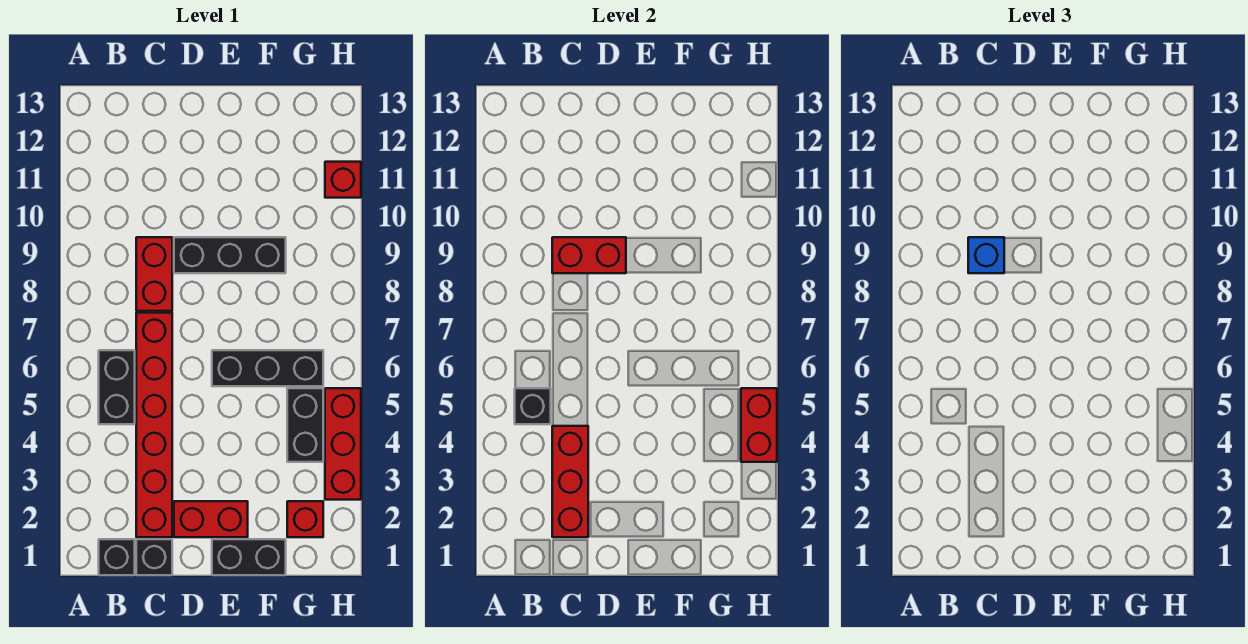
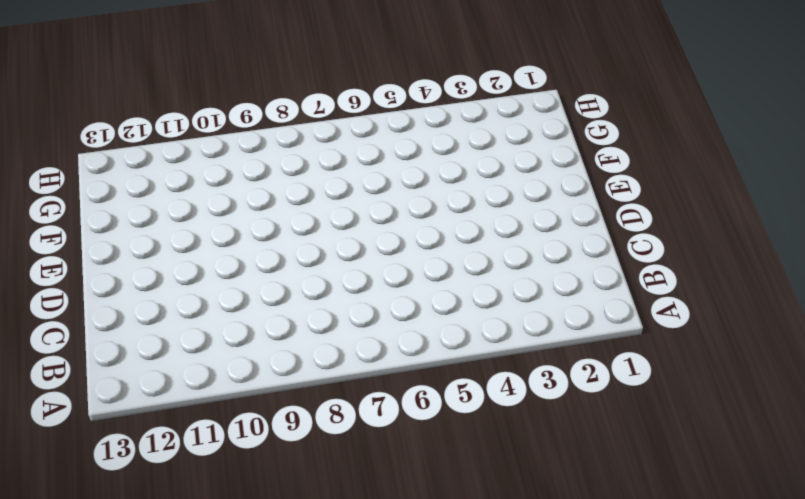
none -> black 1x1 brick [99,539,135,575]
none -> black 1x2 brick [99,350,135,424]
none -> black 1x1 brick [136,539,172,575]

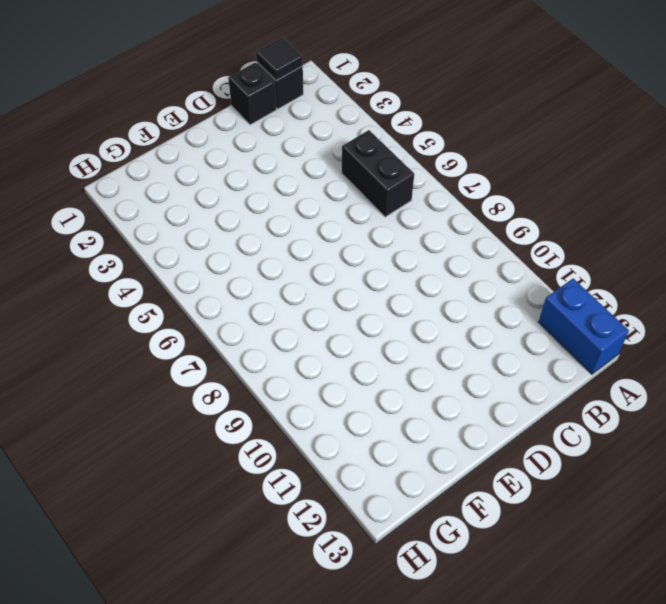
blue 1x2 brick [538,279,629,374] -> none
black 1x1 tile [256,37,303,81] -> none
none -> red 1x6 brick [136,313,172,537]
none -> red 1x2 brick [136,237,172,311]
none -> red 1x2 brick [174,501,248,537]

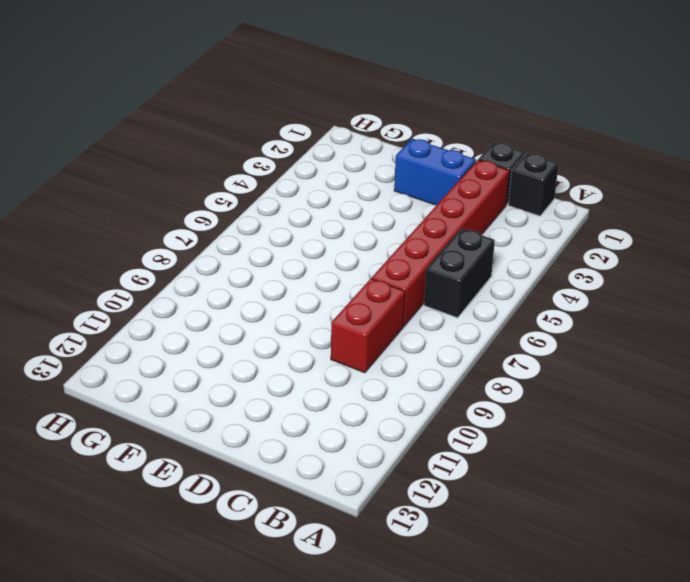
blue 1x2 brick [394,139,476,205] -> red 1x2 brick [174,501,248,537]
none -> black 1x3 brick [174,237,286,273]
none -> black 1x2 brick [212,539,286,575]
none -> black 1x3 brick [212,350,323,386]

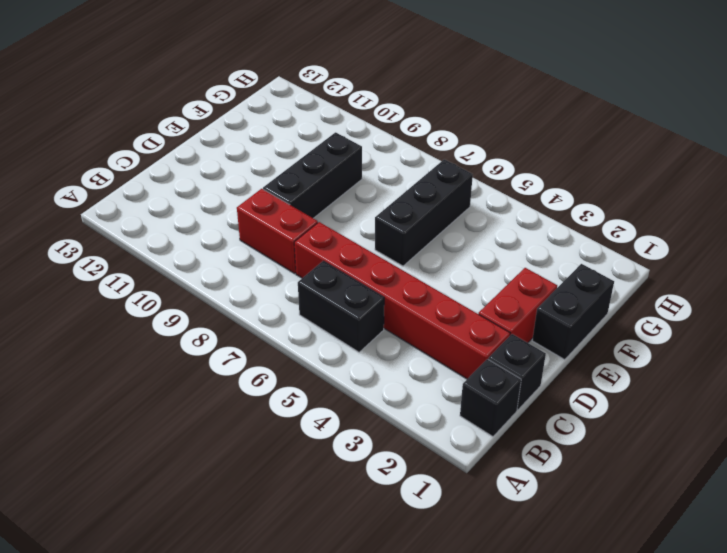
none -> red 1x1 brick [287,501,323,537]
none -> black 1x2 brick [287,388,323,462]
none -> red 1x3 brick [325,388,361,500]

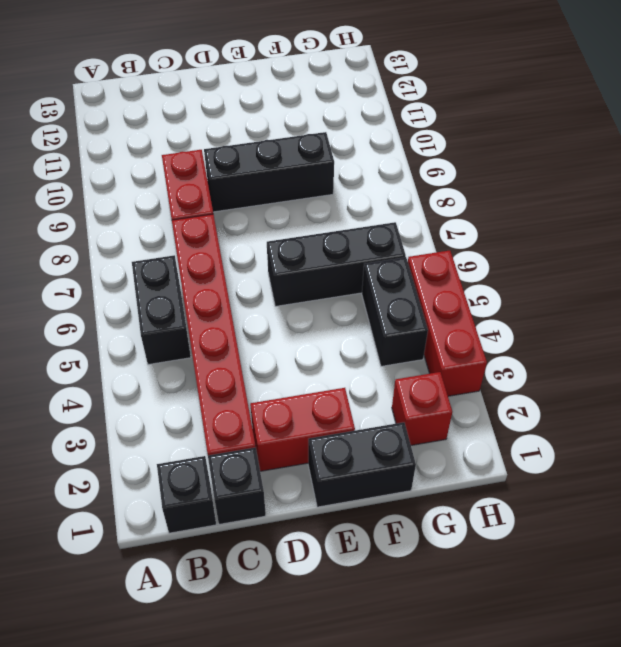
none -> red 1x1 brick [325,162,361,198]
none -> black 1x1 brick [515,388,551,424]
none -> red 1x3 brick [552,426,588,537]

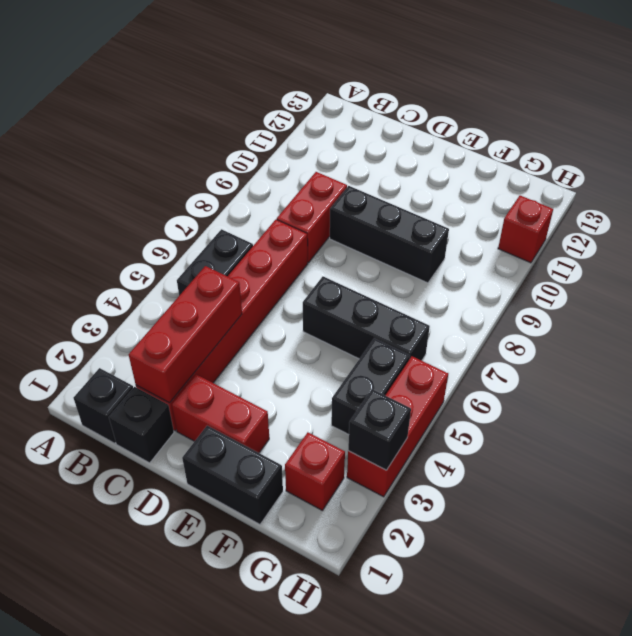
black 1x1 brick [348,389,411,470] -> black 1x1 brick moved to [515,388,551,424]
none -> red 1x2 brick [552,237,626,273]
none -> red 1x2 brick [741,388,777,462]
none -> blue 1x1 brick [968,237,1004,273]

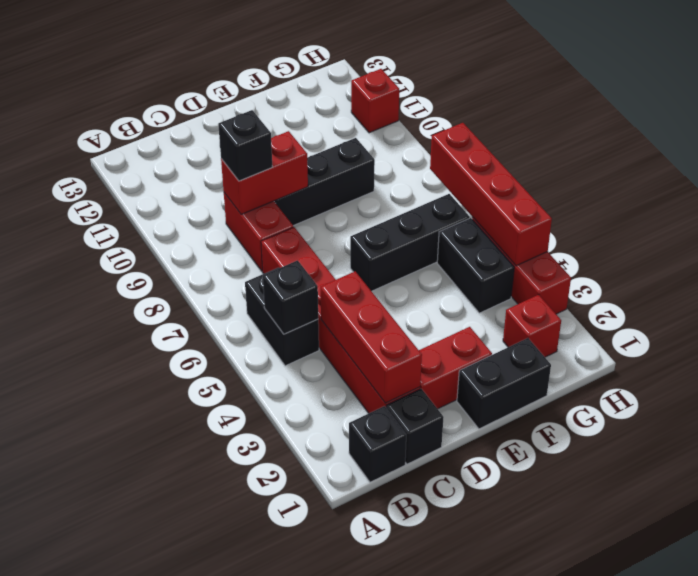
black 1x1 brick [218,110,272,181] -> blue 1x1 brick [968,237,1004,273]
red 1x4 brick [430,123,552,266] -> red 1x2 brick [741,388,777,462]

